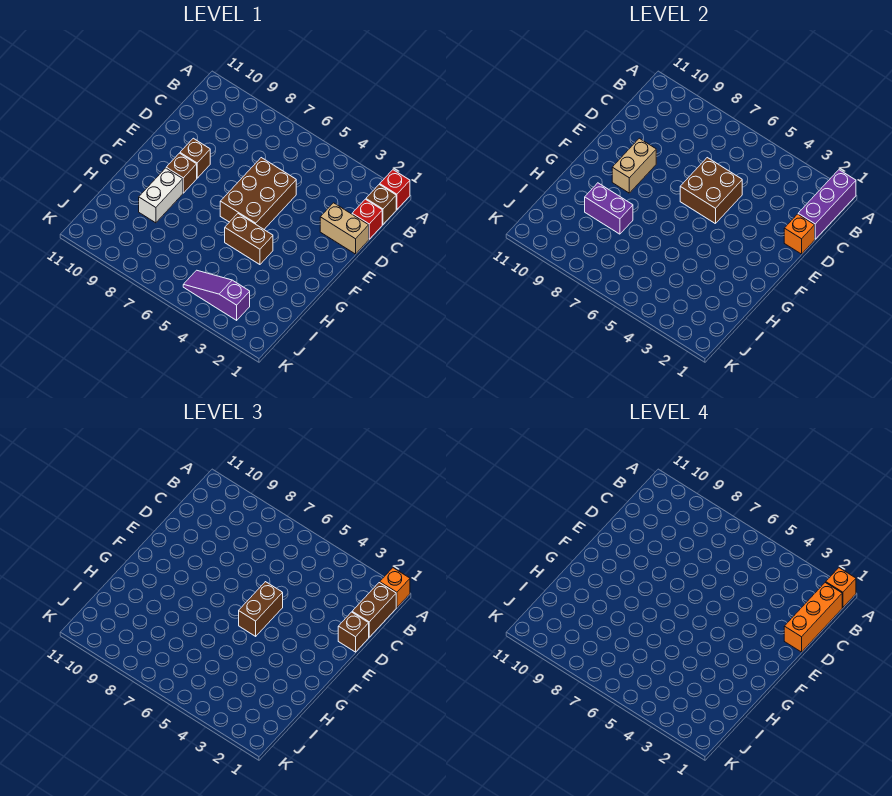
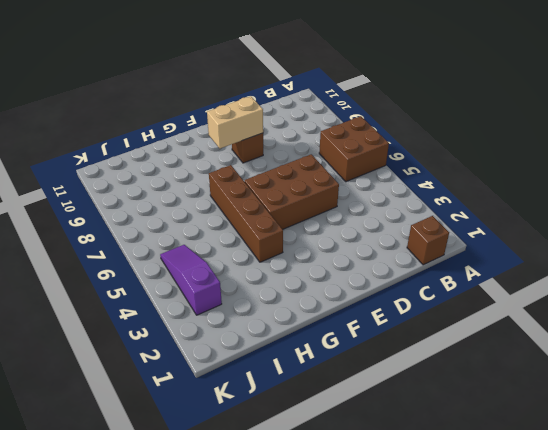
brown 2x2 brick [319,116,389,182] -> brown 2x2 brick moved to [680,158,742,224]
brown 1x4 brick [209,165,283,262] -> brown 1x2 brick [225,214,273,265]
none -> red 1x1 brick [380,170,410,209]
none -> red 1x1 brick [352,199,382,239]
none -> tan 1x2 brick [320,203,369,254]

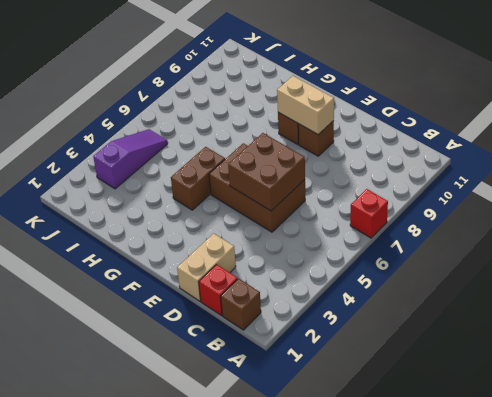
red 1x1 brick [350,189,388,238] -> red 1x1 brick moved to [380,170,410,209]
none -> white 1x2 brick [139,168,183,223]
none -> purple 1x3 brick [798,170,856,239]
none -> orange 1x1 brick [784,214,815,254]

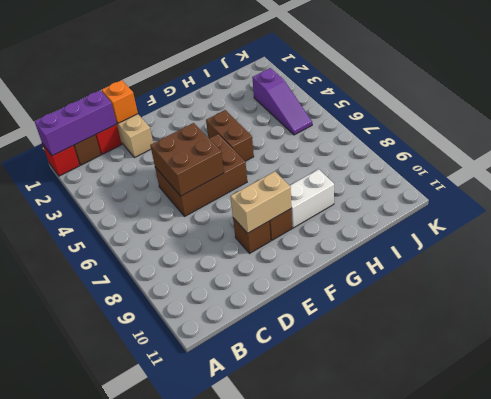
none -> purple 1x2 brick [585,183,633,234]
none -> orange 1x1 brick [380,568,410,607]
none -> brown 1x2 brick [352,582,396,637]

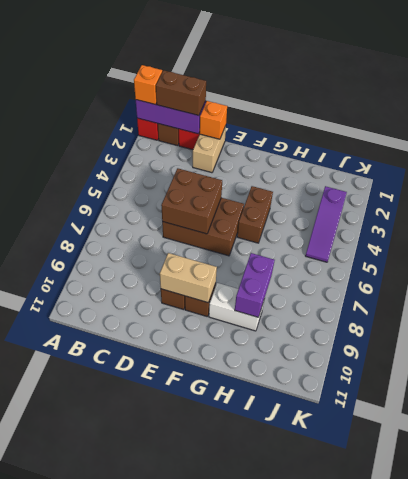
none -> brown 1x1 brick [338,612,369,652]
none -> brown 1x2 brick [239,582,283,636]
none -> orange 1x1 brick [826,568,856,607]

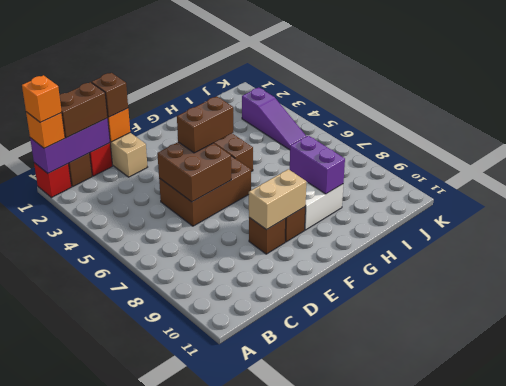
none -> orange 1x3 brick [784,582,842,652]

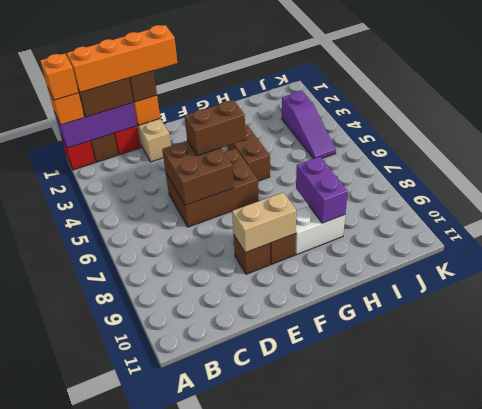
orange 1x4 brick [67,25,177,92] -> orange 1x3 brick [784,582,842,652]

